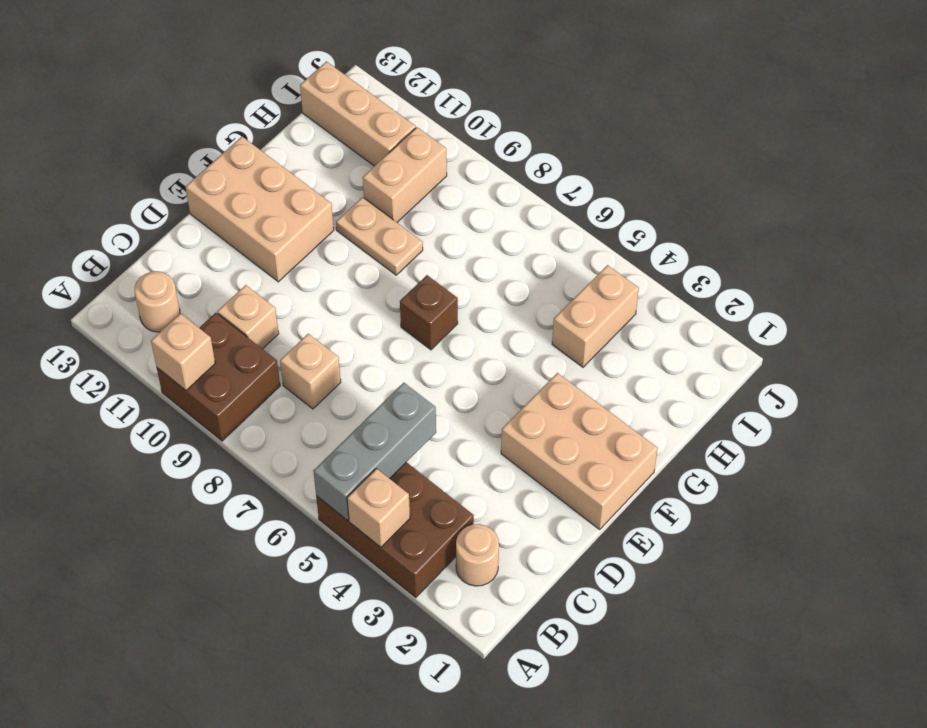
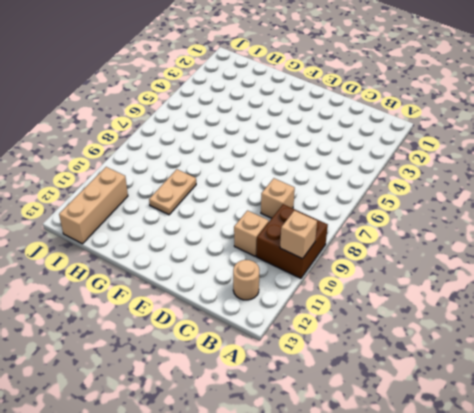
none -> brown 2x3 brick [316,462,474,597]
none -> tan 1x1 round brick [456,524,499,586]
none -> tan 2x3 brick [501,373,658,529]

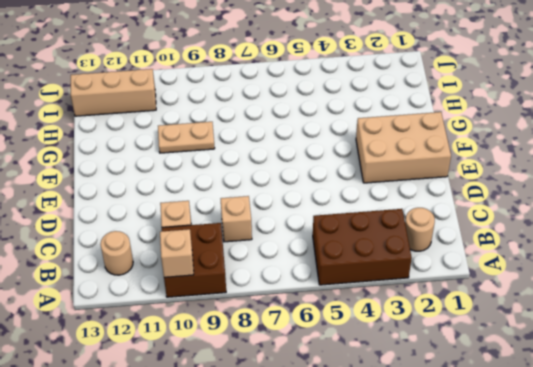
none -> tan 2x3 brick [186,137,334,282]
none -> brown 1x1 brick [400,275,458,350]
none -> tan 1x2 brick [552,265,639,367]

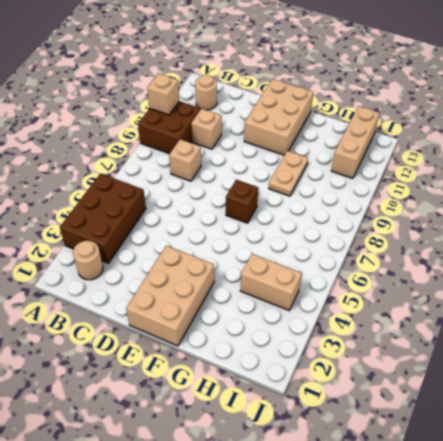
none -> tan 1x2 brick [363,127,447,222]
none -> tan 1x1 brick [347,469,410,547]
none -> grey 1x3 brick [313,383,436,521]

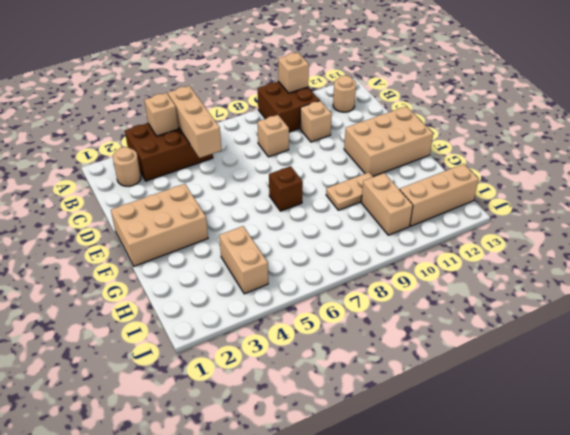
tan 1x3 brick [168,86,222,158] -> grey 1x3 brick [313,383,436,521]

